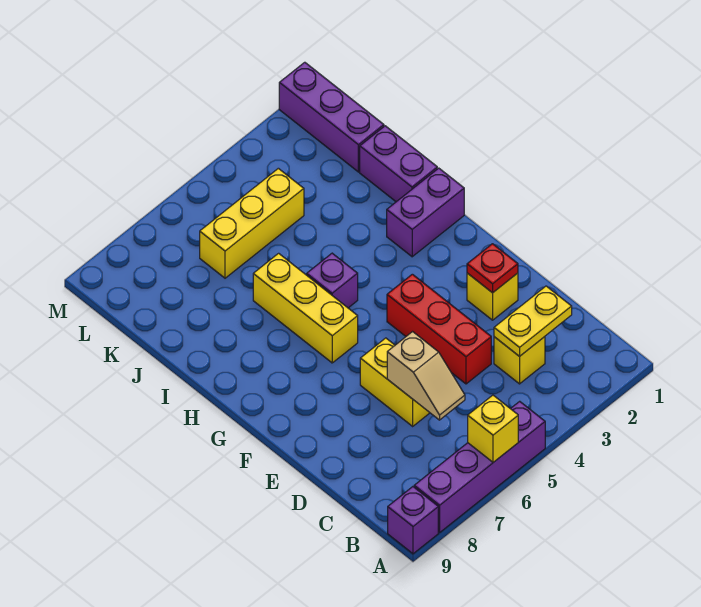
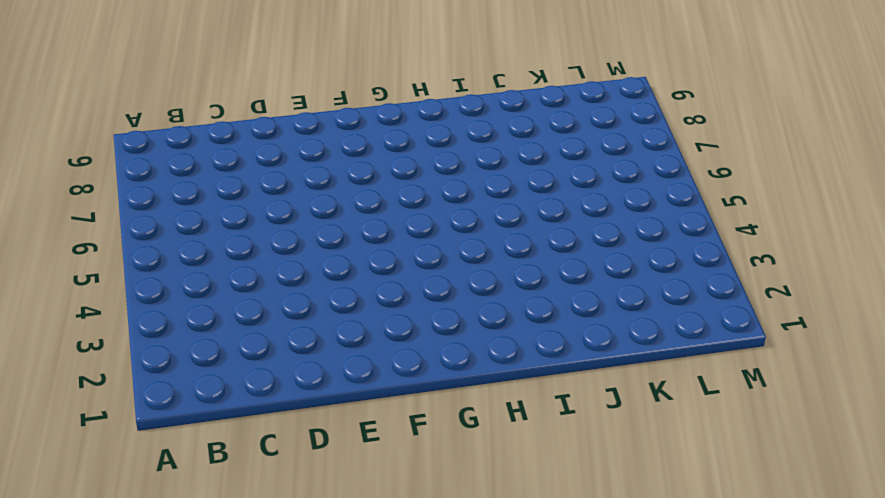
none -> purple 1x4 brick [414,401,545,532]
none -> purple 1x1 brick [388,487,438,554]
none -> yellow 1x1 brick [494,337,545,384]

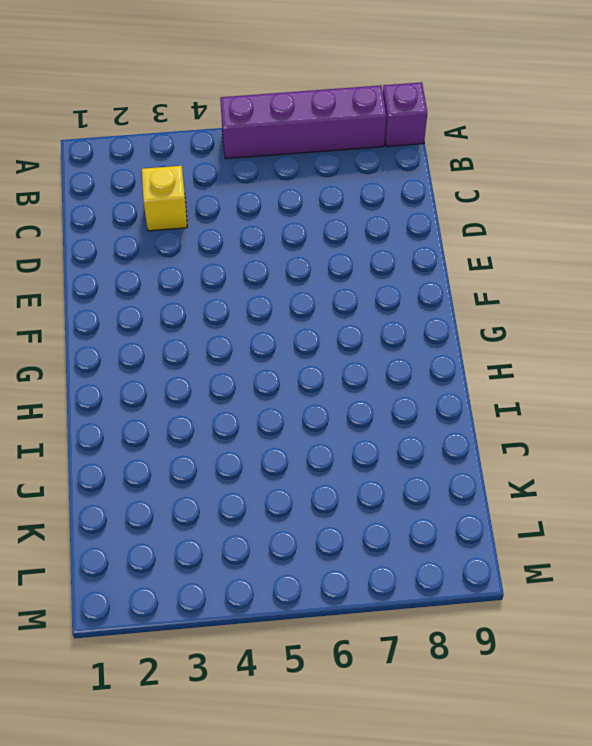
none -> red 1x3 brick [387,274,491,384]
none -> yellow 1x2 brick [360,338,430,426]
none -> yellow 1x1 brick [467,273,518,320]

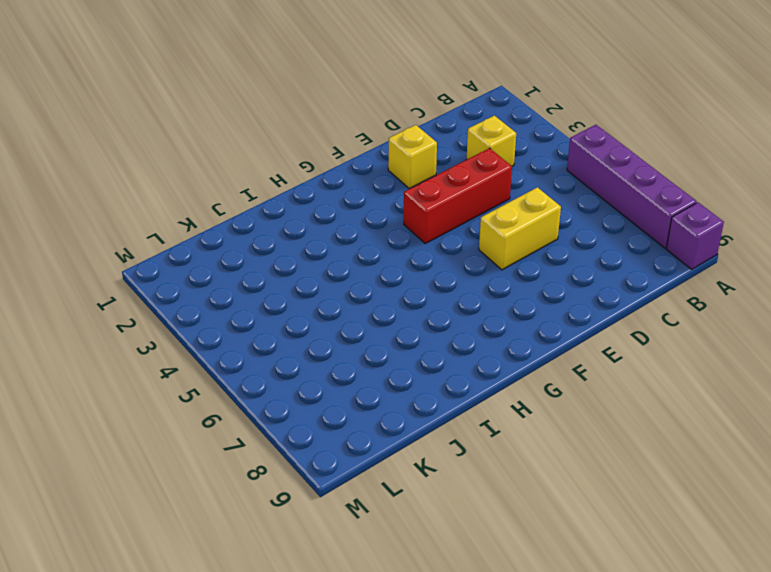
none -> yellow 1x3 brick [253,253,358,363]
none -> purple 1x2 brick [387,168,464,257]
none -> purple 1x1 brick [307,253,358,308]

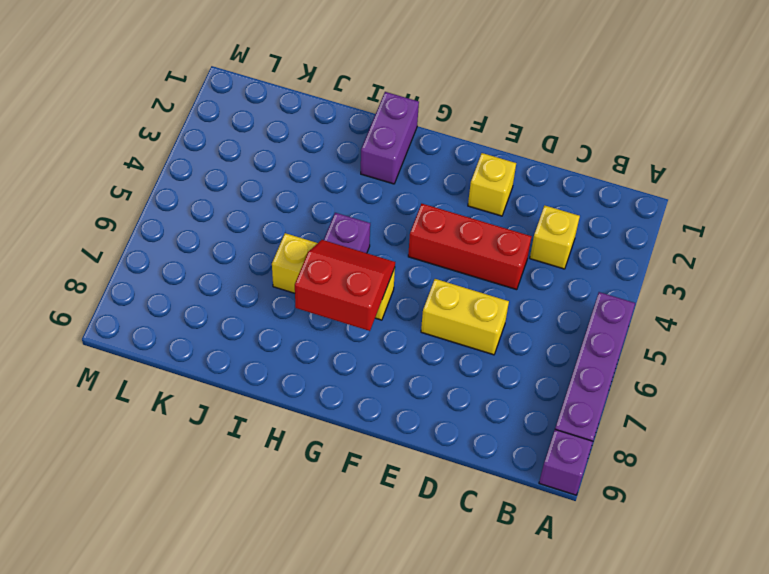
red 2x2 slope [295,240,395,331] -> none
none -> purple 1x2 brick [360,126,437,202]
none -> purple 1x3 brick [279,62,384,172]
none -> yellow 1x3 brick [200,168,304,278]

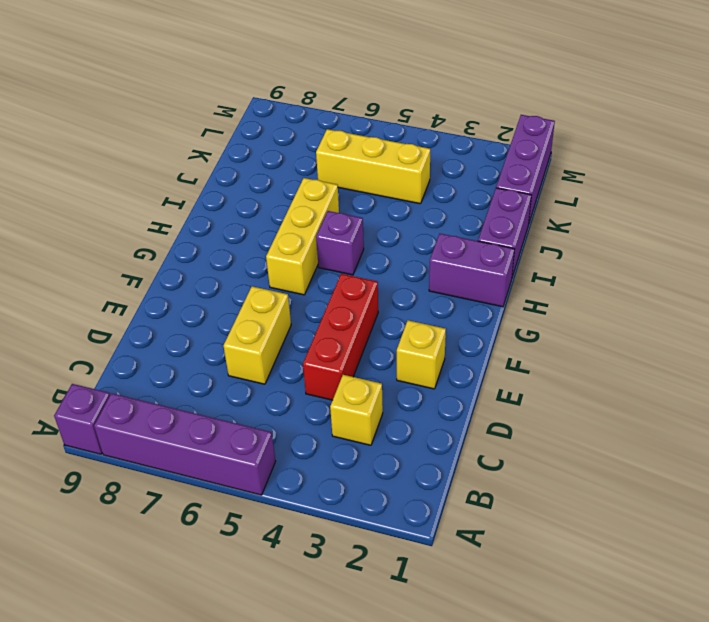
none -> yellow 1x1 brick [468,395,518,462]
none -> yellow 1x2 plate [494,286,572,356]
none -> tan 1x2 slope [387,332,465,420]

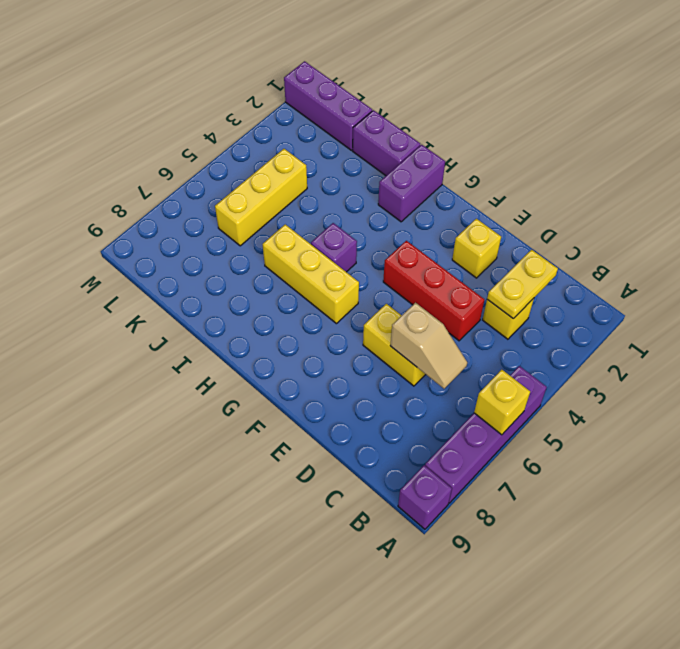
none -> red 1x1 plate [467,244,518,293]

